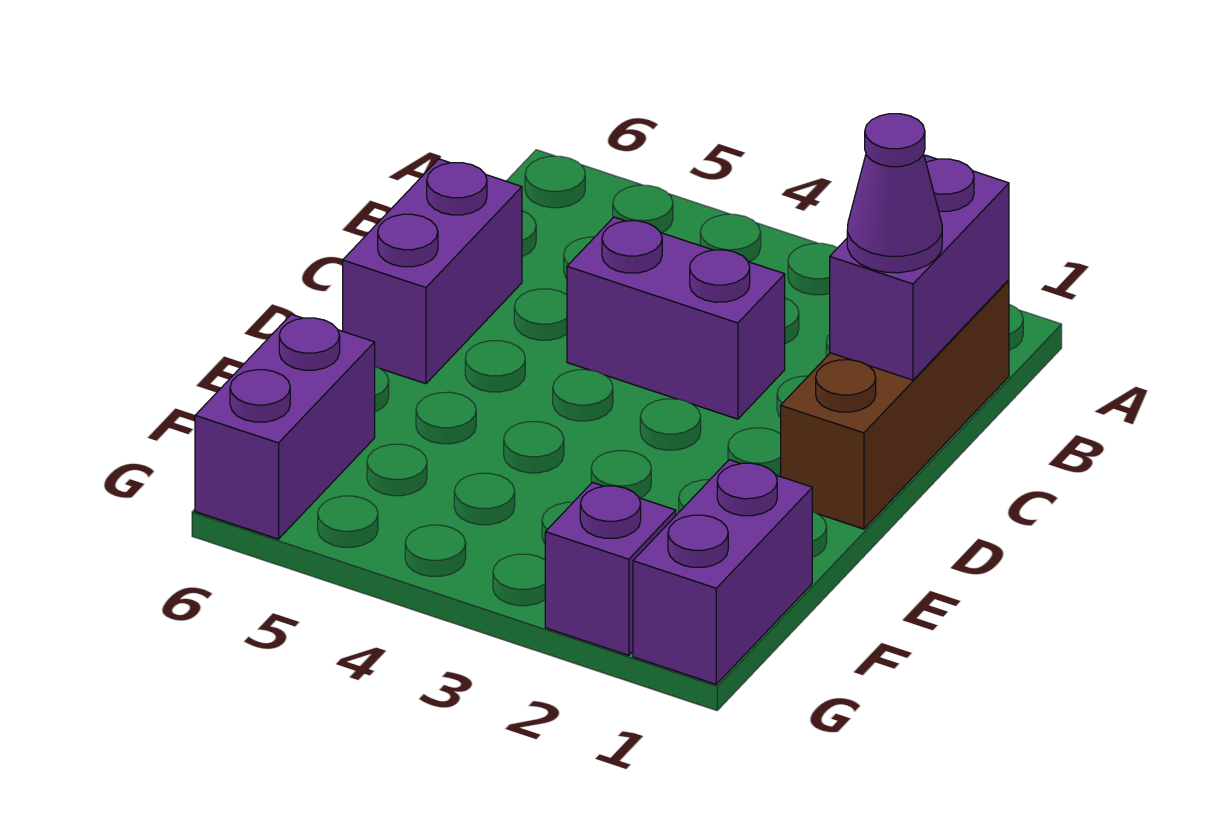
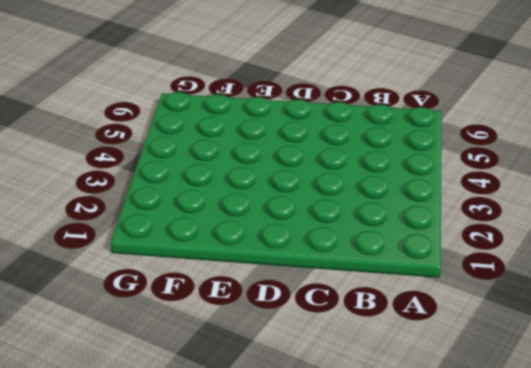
none -> brown 1x3 brick [781,280,1009,529]
none -> purple 1x2 brick [567,217,785,419]

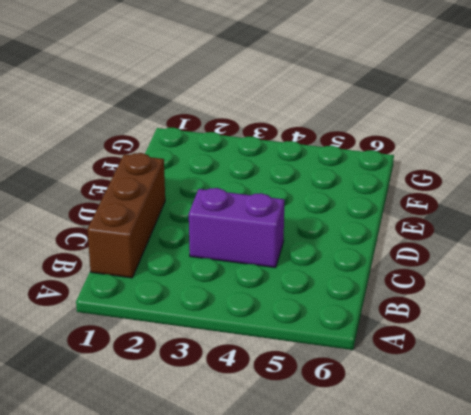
none -> purple 1x2 brick [343,159,522,384]
none -> purple 1x2 brick [633,460,812,684]

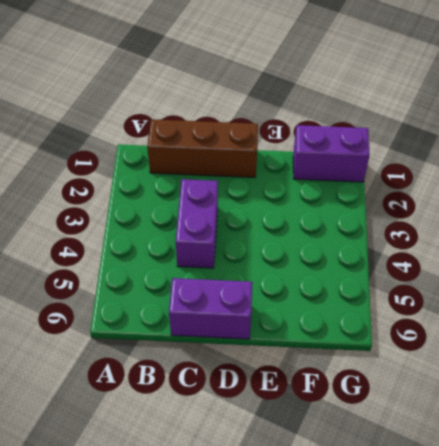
none -> purple 1x2 brick [195,314,375,539]
none -> purple 1x1 brick [545,482,676,655]

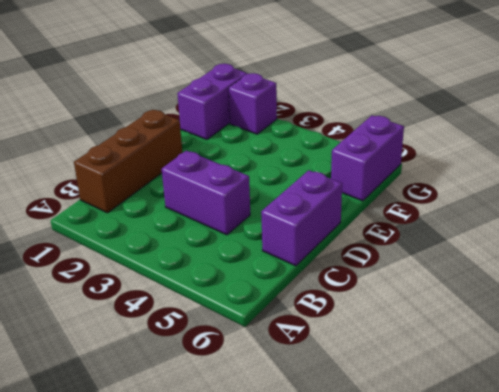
none -> purple 1x2 brick [830,156,1009,380]
none -> purple 1x1 cone [847,114,942,273]

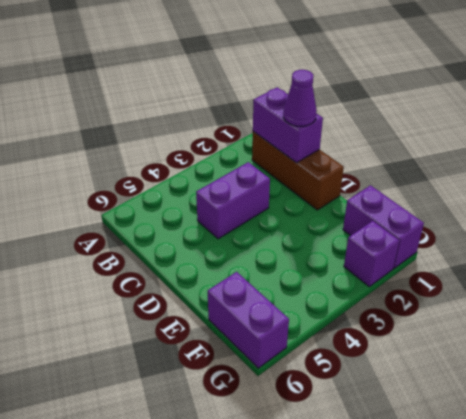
none -> purple 1x2 brick [343,159,522,384]

